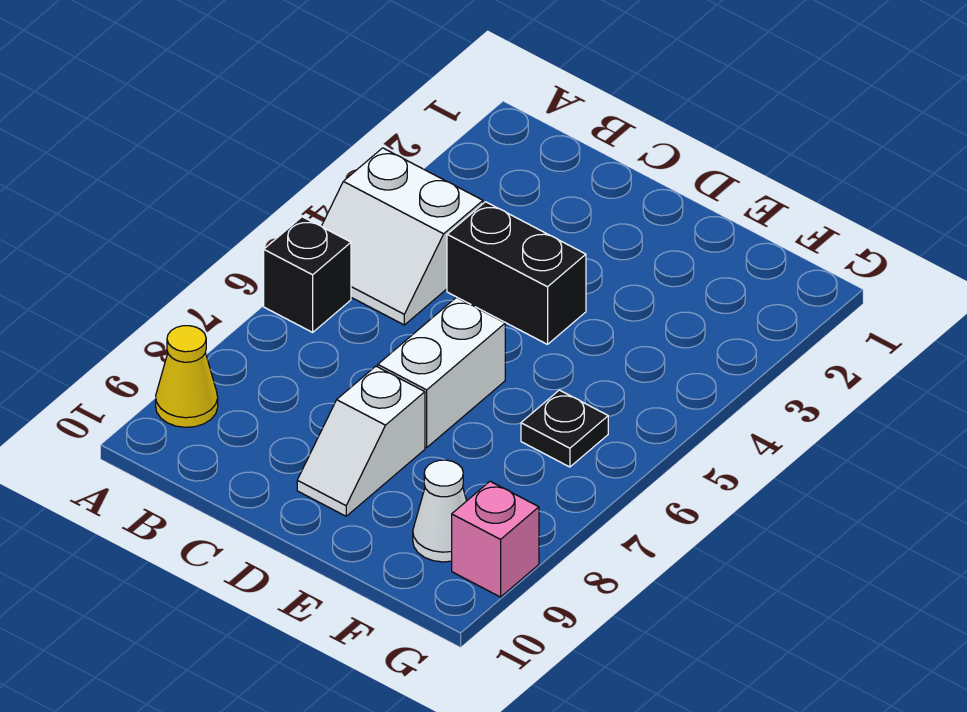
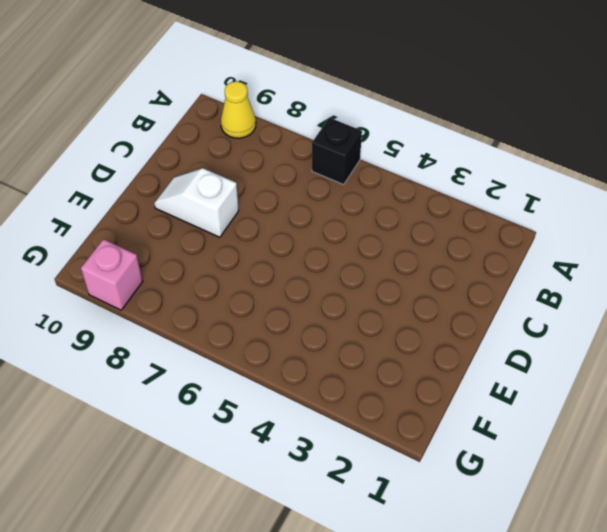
none -> white 2x2 slope [322,148,483,325]
none -> black 1x2 brick [447,202,586,344]

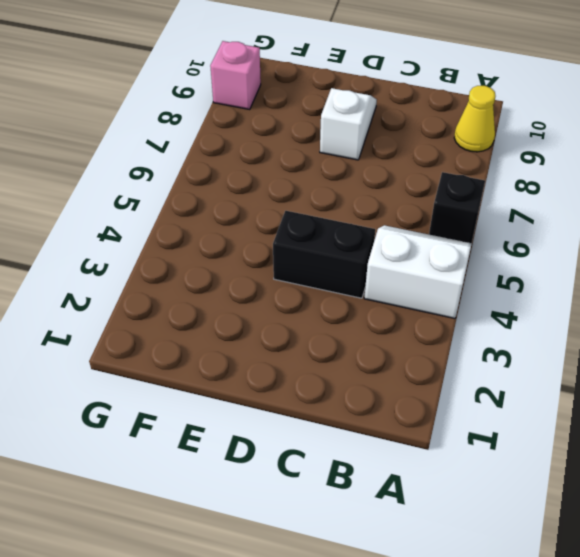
none -> white 1x2 brick [378,297,505,447]
none -> black 1x1 plate [521,390,608,467]

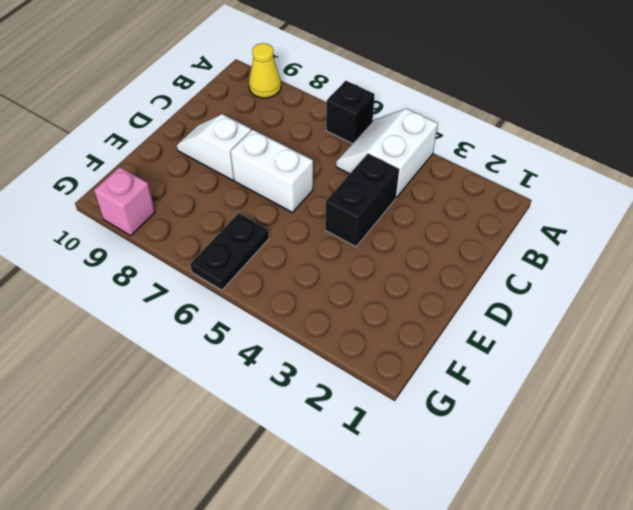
black 1x2 plate [190,213,269,290] -> black 1x1 plate [521,390,608,467]
none -> white 1x1 cone [413,460,467,562]

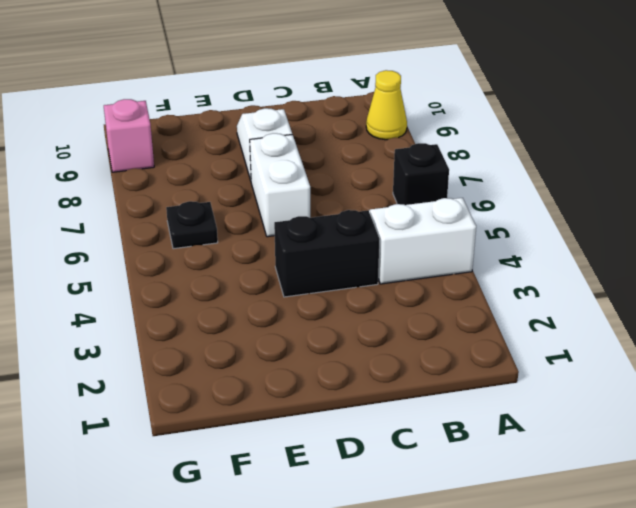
none -> white 1x1 cone [413,460,467,562]

